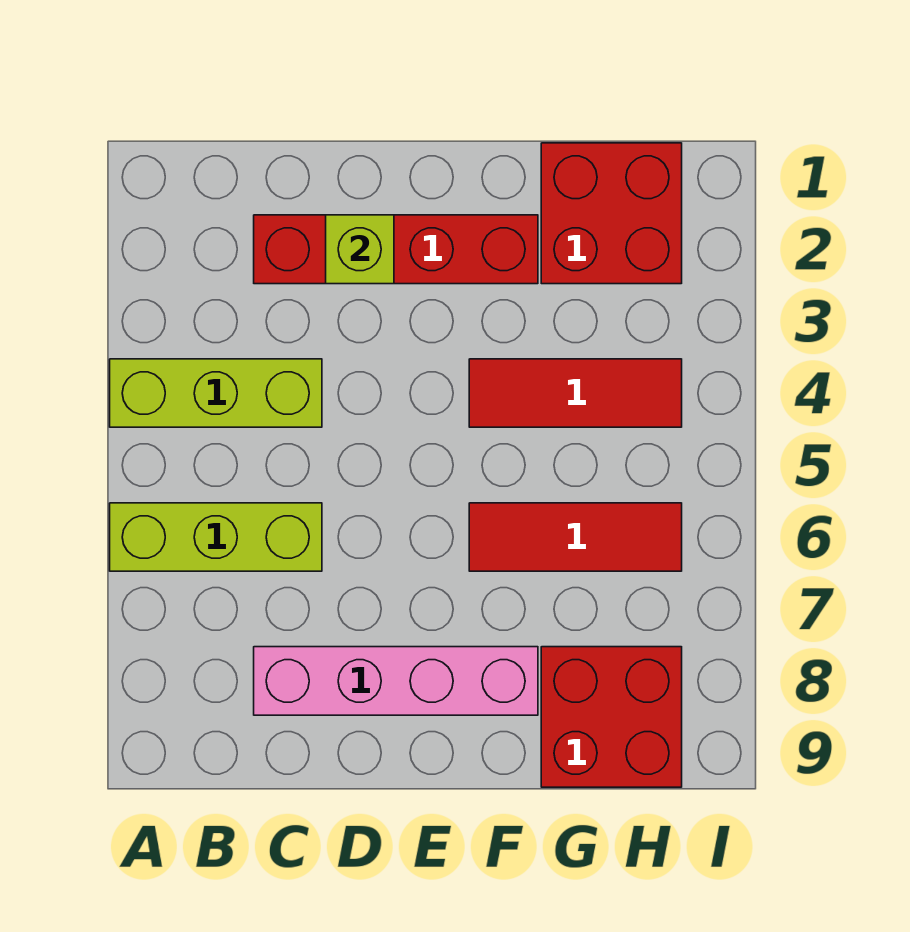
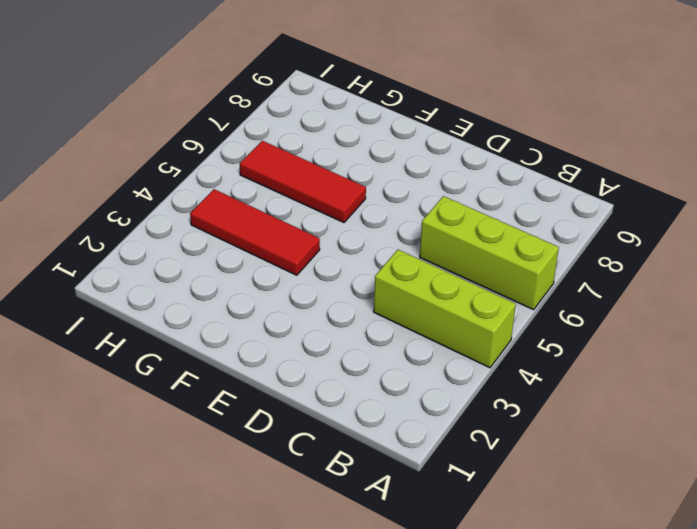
none -> red 1x4 brick [254,215,538,284]
none -> pink 1x4 brick [254,647,538,715]

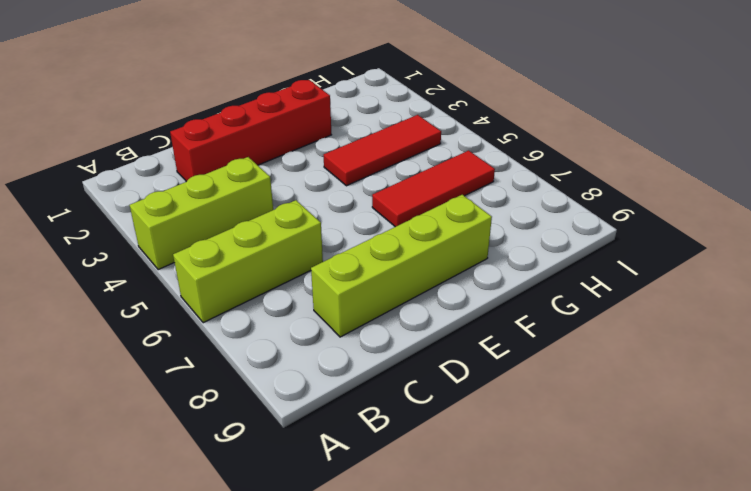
lime 1x4 brick [311,195,492,337] -> pink 1x4 brick [254,647,538,715]
none -> red 2x2 brick [541,143,682,284]
none -> red 2x2 brick [541,647,682,787]

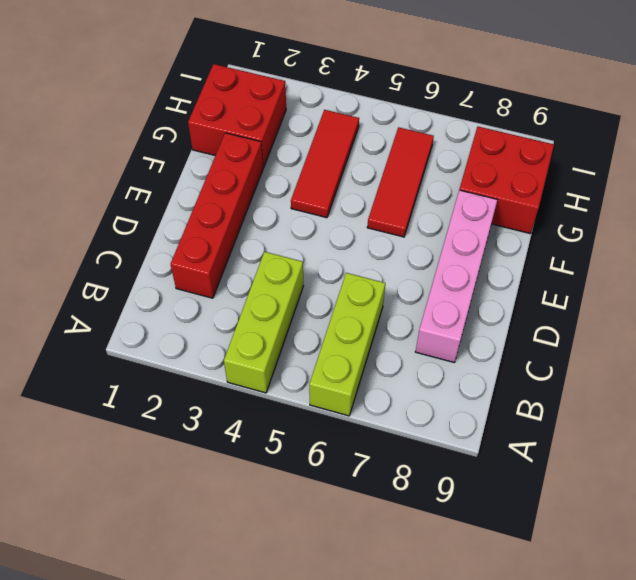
none -> lime 1x1 brick [326,215,394,284]

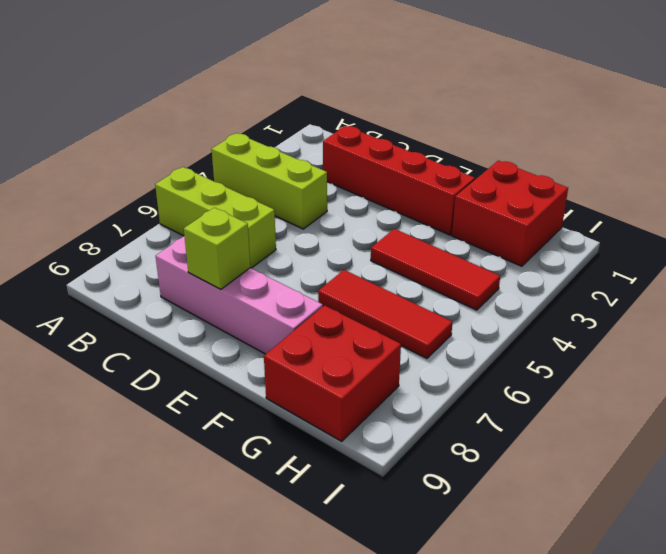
lime 1x1 brick [184,208,250,289] -> lime 1x1 brick moved to [326,215,394,284]

